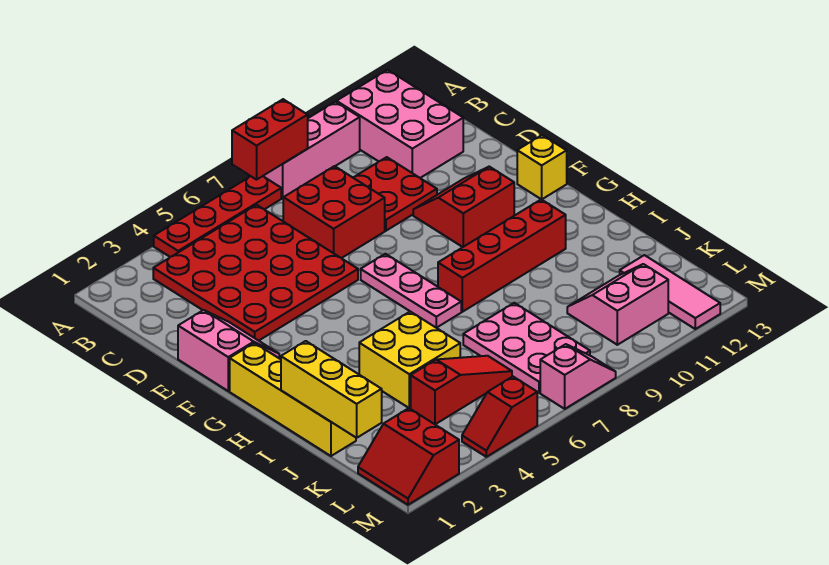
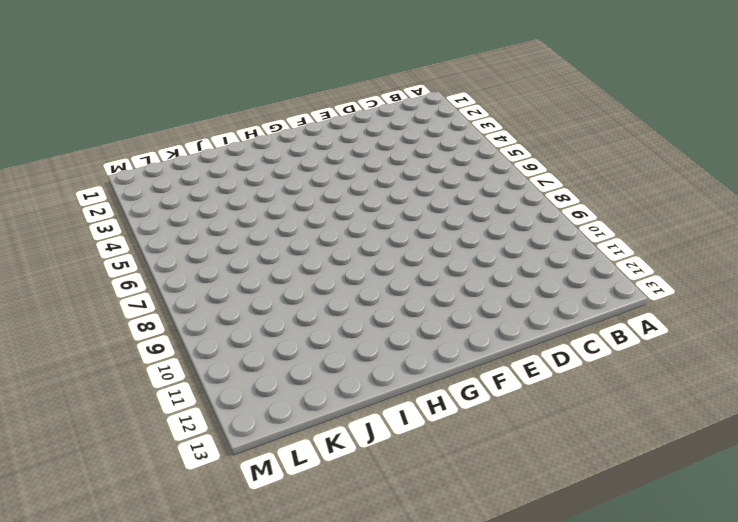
none -> red 1x4 plate [154,176,281,257]
none -> pink 1x3 brick [263,102,360,198]
none -> pink 2x3 brick [337,70,463,178]

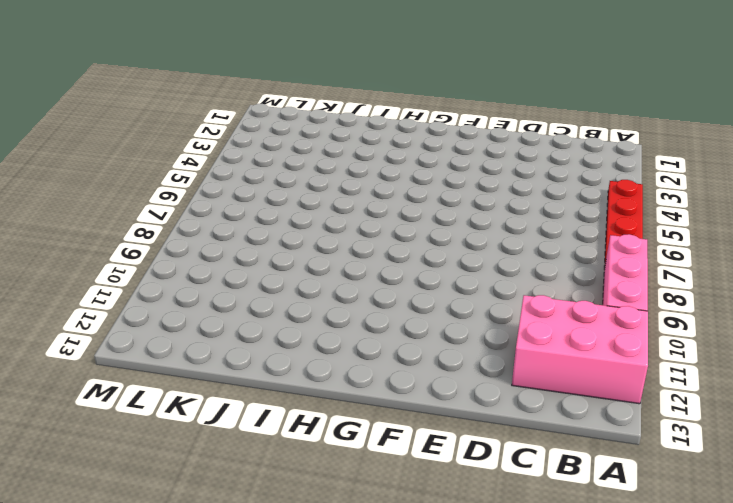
none -> red 4x4 plate [153,205,358,341]
none -> red 2x2 brick [283,166,385,258]
none -> red 2x2 plate [353,157,437,231]

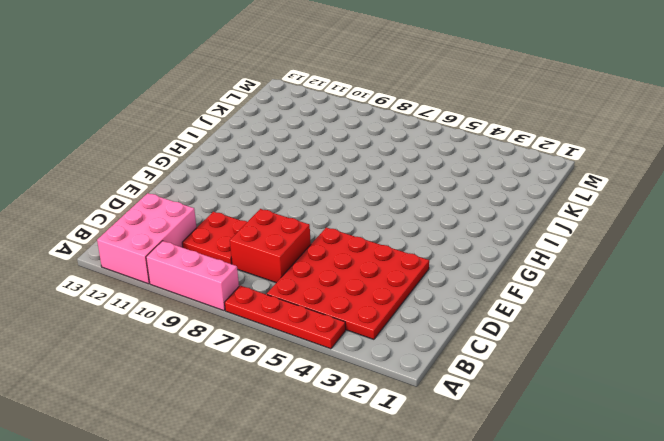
none -> pink 2x2 slope [178,310,279,391]
none -> red 2x2 slope [413,167,514,247]
none -> pink 1x3 plate [361,254,461,328]

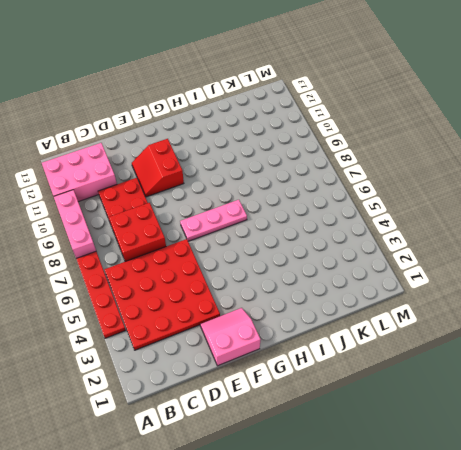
none -> yellow 1x1 brick [517,135,567,199]
none -> yellow 1x4 brick [230,343,356,456]
none -> red 1x4 brick [438,199,566,312]

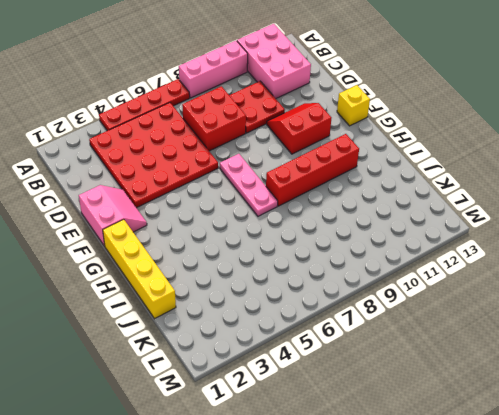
none -> yellow 2x2 brick [359,312,460,408]
none -> pink 2x3 plate [463,303,590,393]
none -> red 1x3 slope [411,356,512,424]

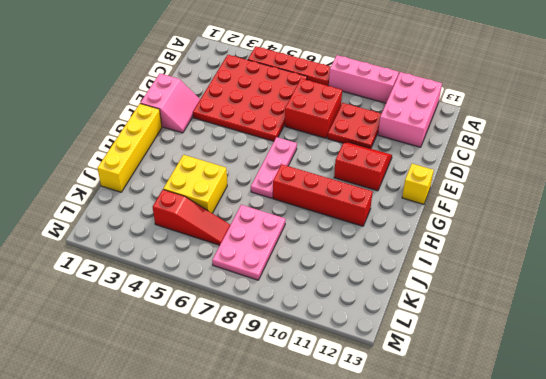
none -> pink 2x2 slope [567,264,668,345]
none -> pink 1x3 tile [620,255,720,329]
none -> red 2x2 slope [358,408,459,505]

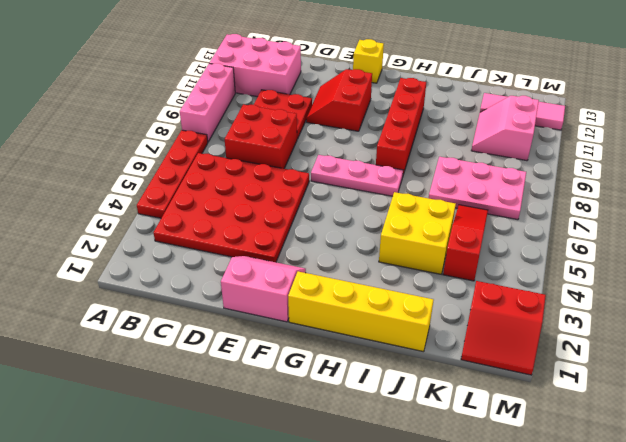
none -> red 1x2 slope [462,377,537,457]
none -> pink 1x2 slope [540,344,616,409]
none -> red 1x2 brick [232,99,308,180]

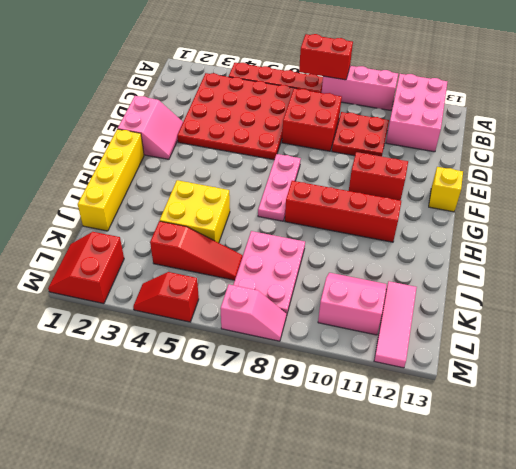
none -> yellow 1x3 brick [281,341,382,438]

